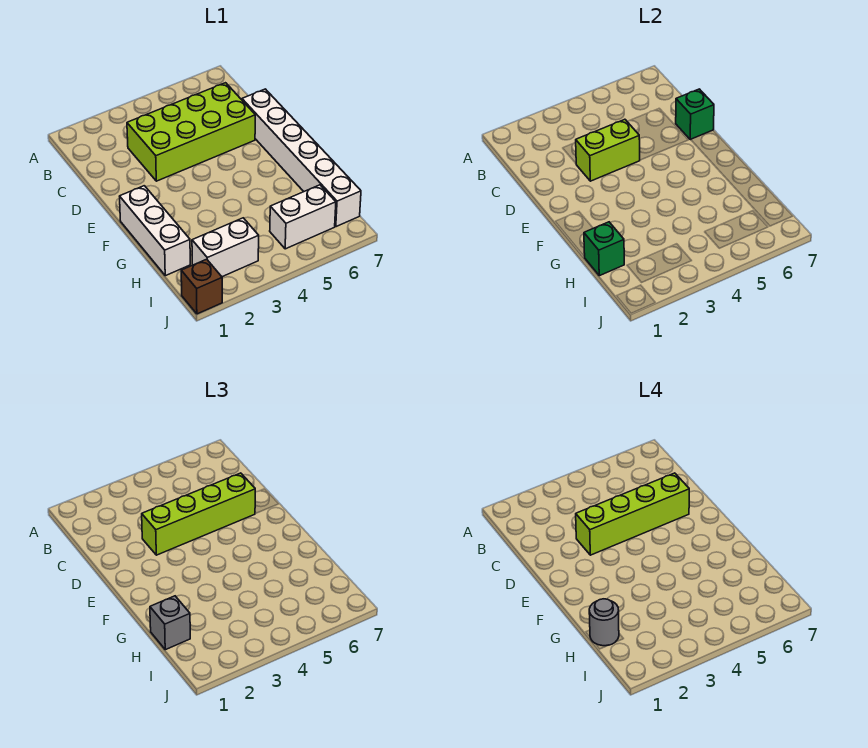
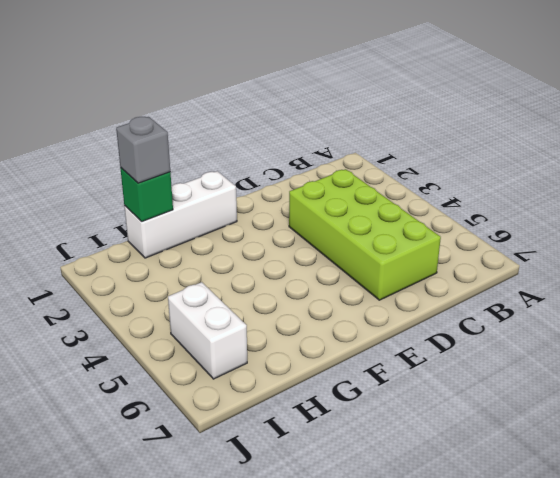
none -> white 1x6 brick [242,89,361,227]
none -> white 1x2 brick [192,218,259,277]
none -> brown 1x1 brick [181,259,222,314]

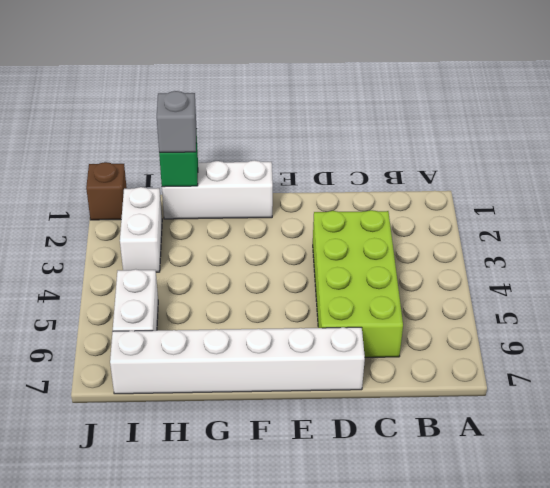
none -> lime 1x2 brick [576,119,640,181]
none -> green 1x1 brick [676,89,714,140]
none -> lime 1x4 brick [142,473,255,555]

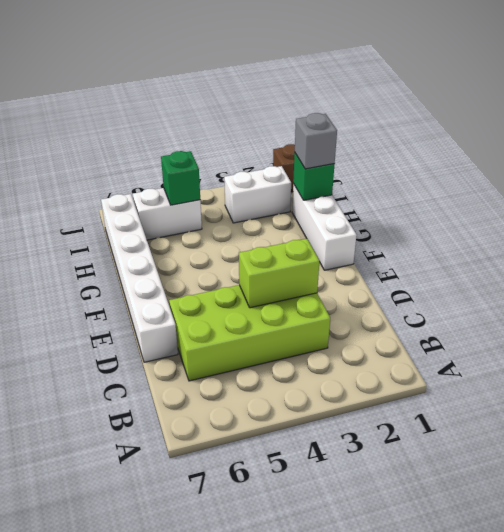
green 1x1 brick [161,151,200,205] -> green 1x1 brick moved to [676,89,714,140]
none -> lime 1x4 brick [142,473,255,555]
none -> lime 1x4 brick [576,473,689,555]
none -> grey 1x1 round brick [589,599,619,646]

